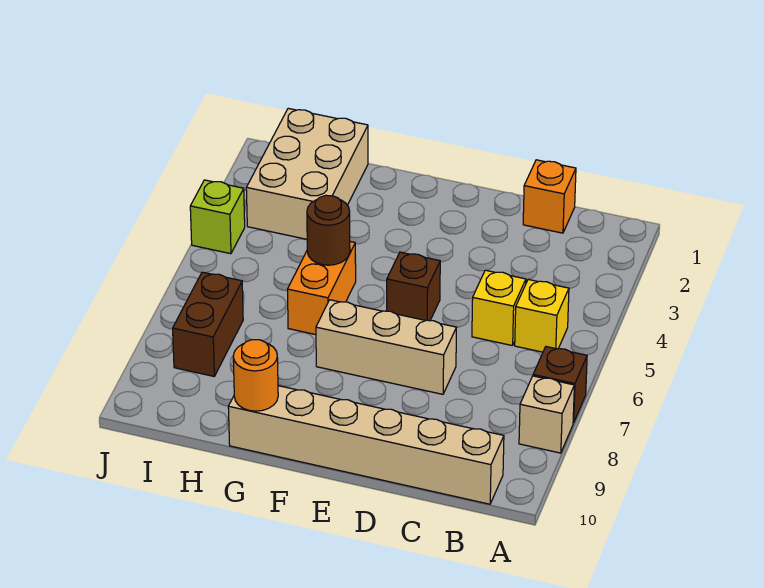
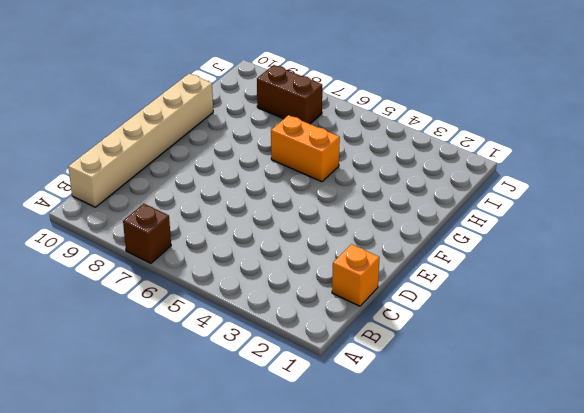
none -> tan 1x1 brick [519,376,574,453]
none -> yellow 1x1 brick [515,279,569,352]
none -> yellow 1x1 brick [472,270,526,346]

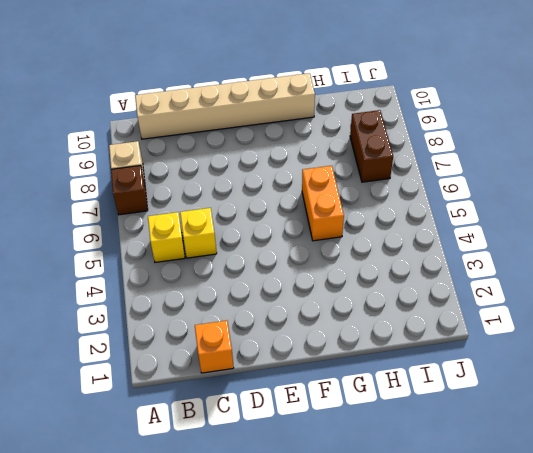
none -> tan 1x3 brick [316,300,456,394]
none -> brown 1x1 brick [387,252,440,321]
none -> tan 2x3 brick [246,108,368,239]

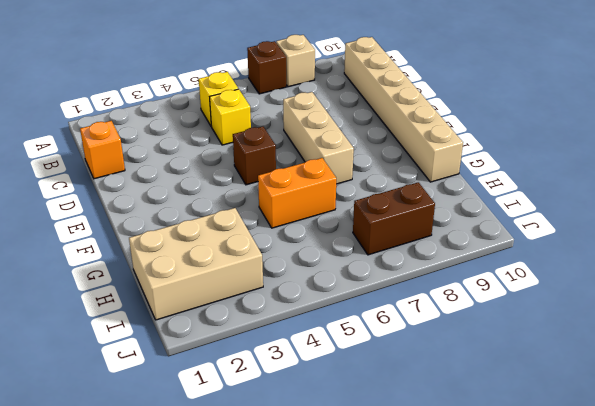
none -> lime 1x1 brick [190,180,245,254]
none -> brown 1x1 round brick [307,195,350,265]
none -> orange 1x1 round brick [233,340,278,411]

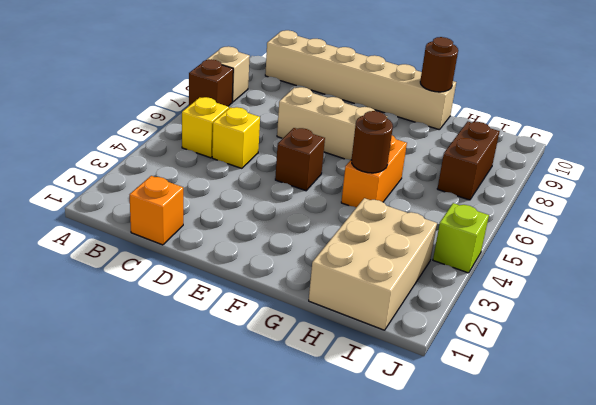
brown 1x1 round brick [420,37,458,92] -> orange 1x1 round brick [233,340,278,411]

